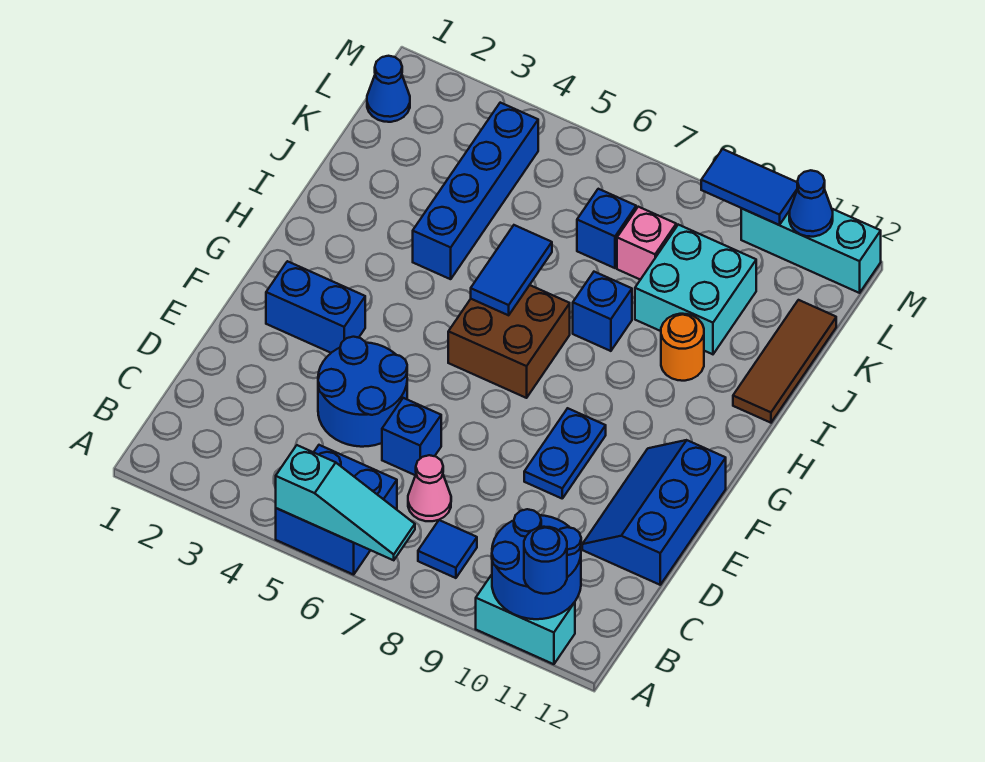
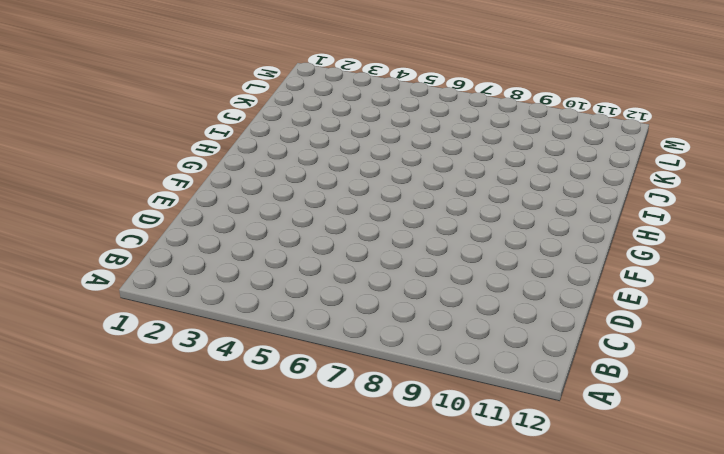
none -> blue 2x2 brick [276,445,397,575]
none -> cyan 1x2 brick [476,575,575,664]
none -> blue 1x1 tile [418,520,477,578]

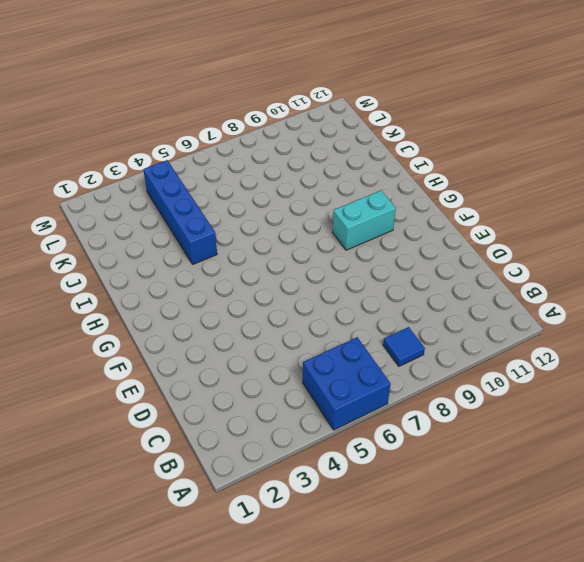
cyan 1x2 brick [332,190,396,250] -> cyan 1x2 brick moved to [476,575,575,664]
none -> pink 1x1 cone [408,455,451,521]
none -> blue 2x2 round brick [318,337,407,447]
none -> blue 1x1 brick [382,398,441,475]

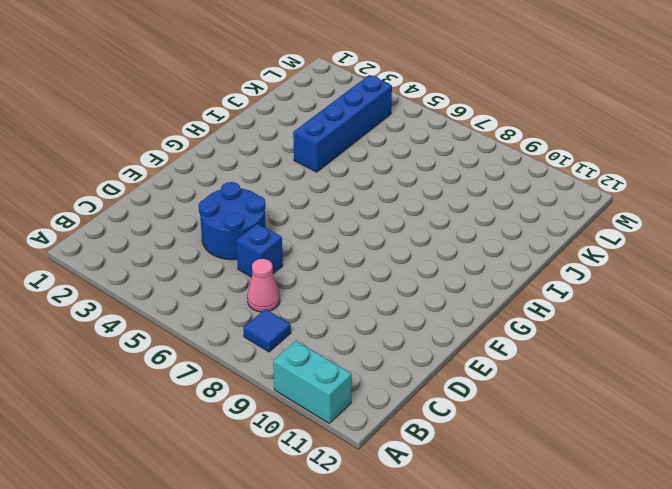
none -> blue 2x2 brick [276,445,397,575]
none -> blue 2x3 slope [582,440,726,585]
none -> blue 1x2 plate [524,408,606,498]

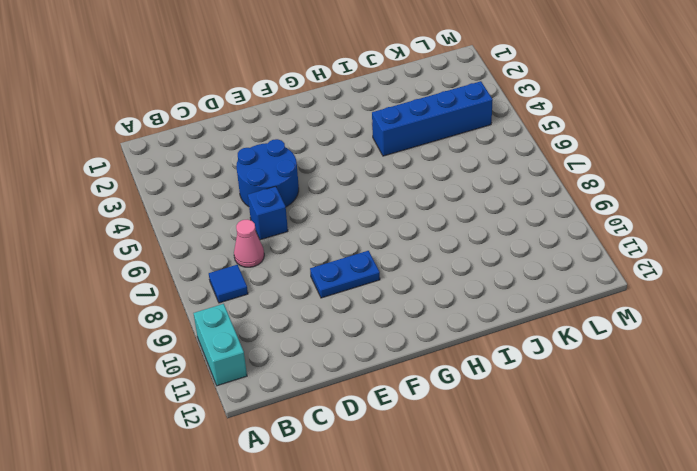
none -> blue 2x2 brick [276,445,397,575]
none -> blue 2x3 slope [582,440,726,585]
none -> blue 1x2 brick [266,261,365,353]

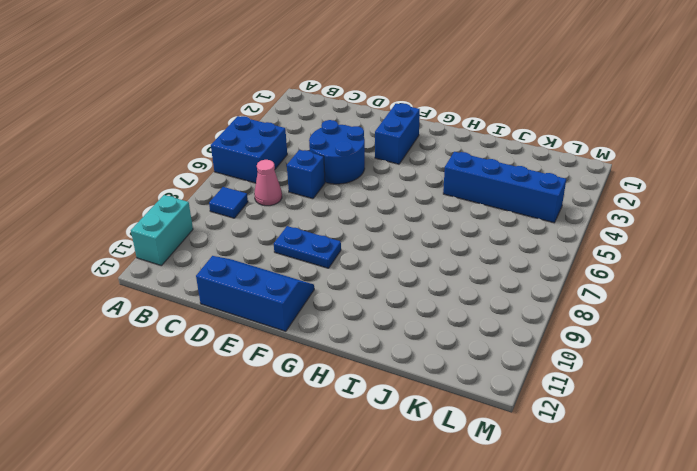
none -> brown 2x2 brick [448,285,570,398]
none -> blue 1x1 brick [573,272,632,351]
none -> orange 1x1 round brick [661,314,704,381]

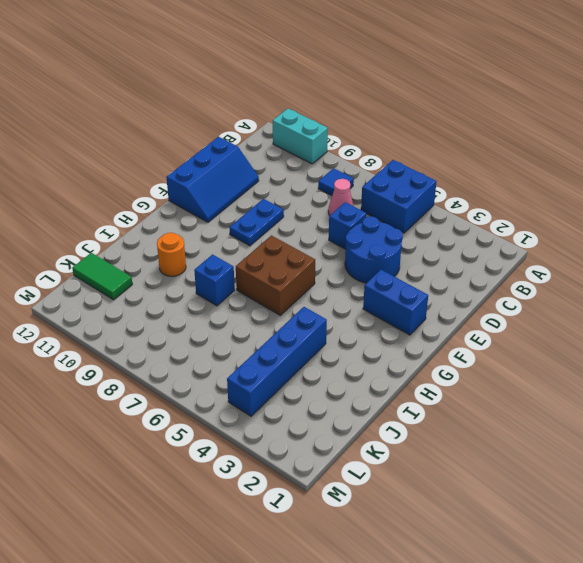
green 1x2 tile [72,253,132,300] -> brown 1x3 tile [733,300,836,423]
none -> cyan 2x2 brick [635,225,756,354]
none -> blue 1x1 brick [577,189,636,268]
none -> pink 1x1 brick [617,207,676,280]

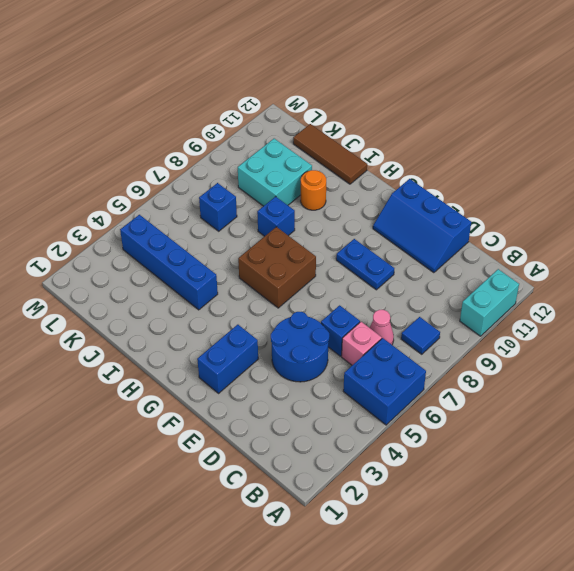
pink 1x1 brick [342,322,382,365] -> pink 1x1 brick moved to [617,207,676,280]
none -> blue 1x1 cone [367,56,410,122]
none -> cyan 1x3 brick [741,209,881,293]
none -> cyan 1x3 slope [276,445,415,560]

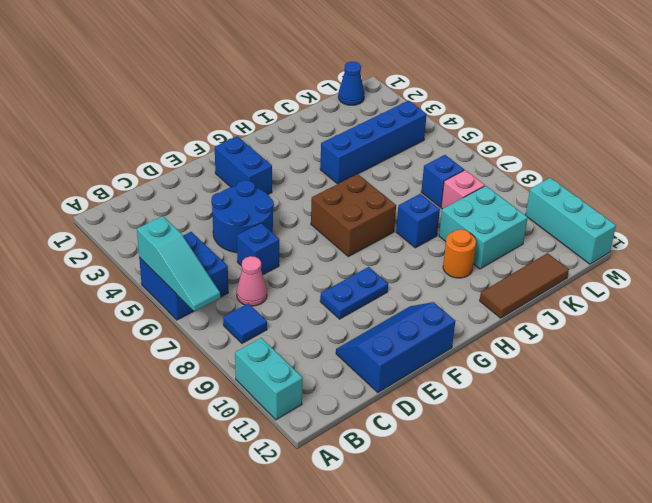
none -> blue 2x2 round brick [492,509,581,619]
none -> blue 1x2 tile [471,225,552,315]
none -> blue 1x2 tile [701,149,798,225]

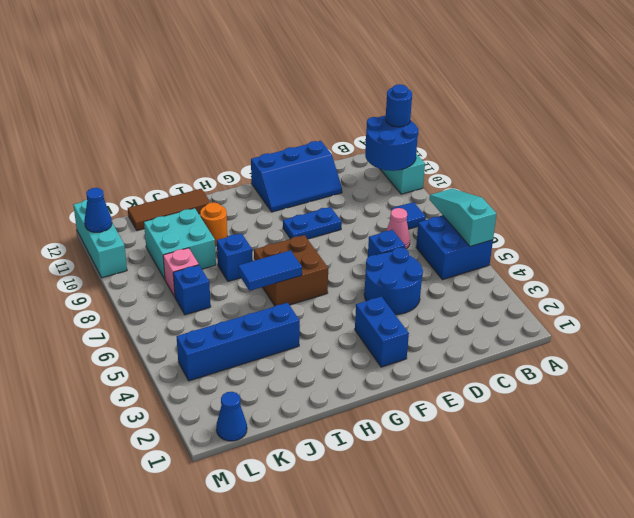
none -> blue 1x2 tile [701,149,798,225]

